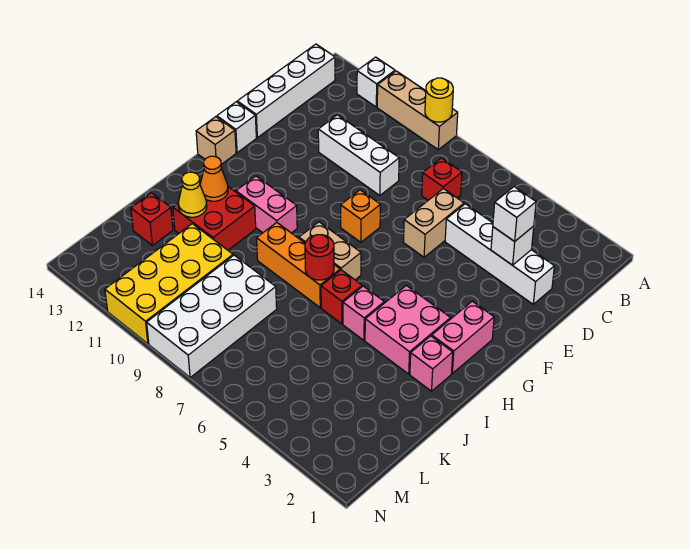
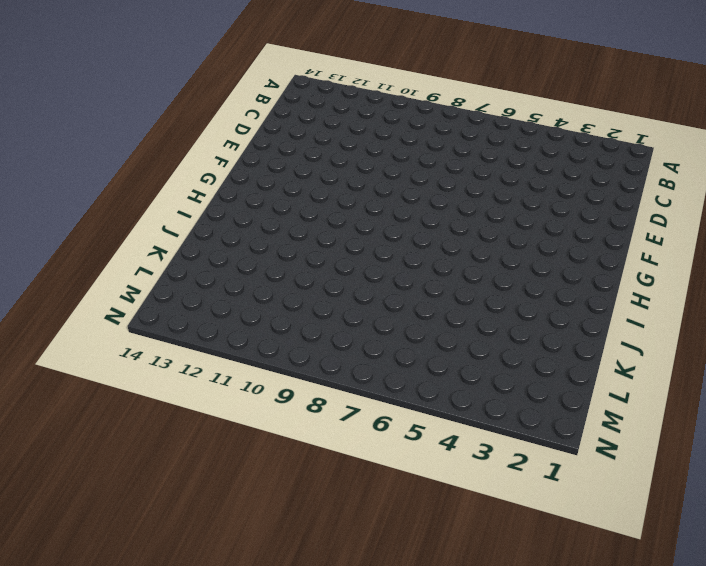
none -> tan 1x3 brick [377,71,458,150]
none -> white 1x1 brick [357,57,395,107]
none -> white 1x4 brick [237,44,335,138]

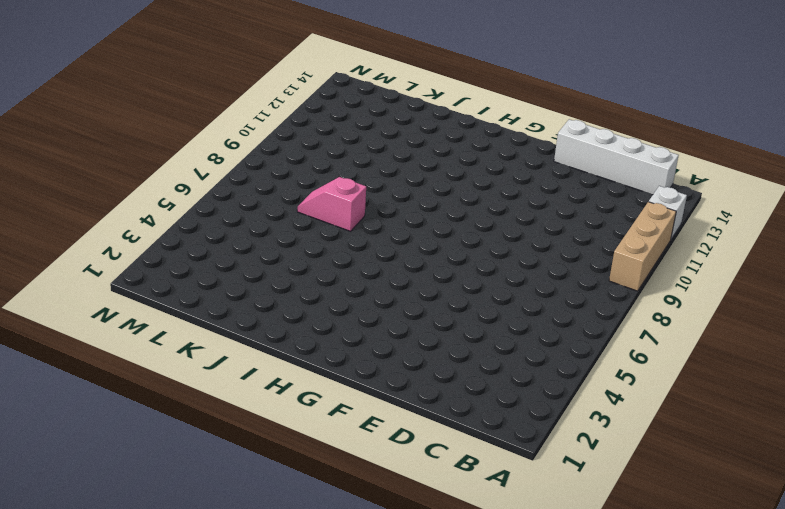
pink 1x2 slope [297,177,366,231] -> none
none -> red 1x1 brick [422,158,462,200]
none -> white 1x4 brick [445,204,554,304]
none -> tan 1x2 brick [404,189,464,257]

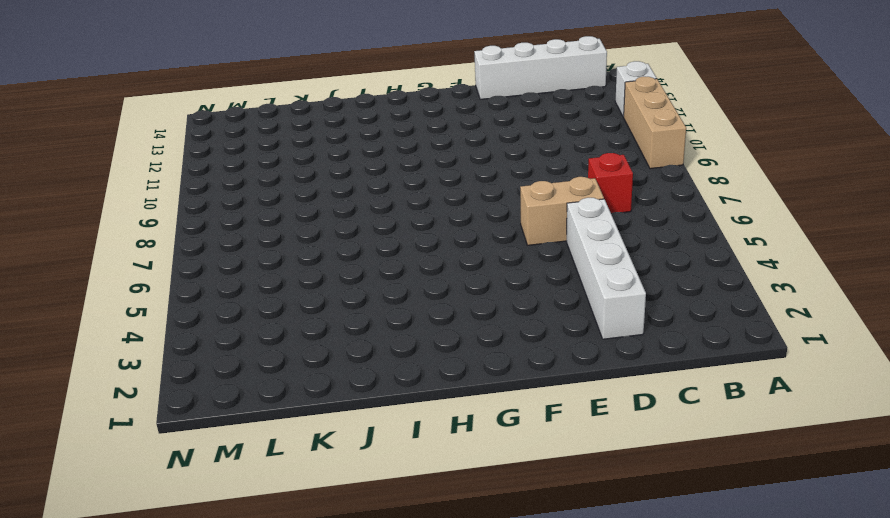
none -> white 1x3 brick [318,115,399,196]
none -> orange 1x1 brick [341,190,380,242]
none -> white 1x1 brick [217,102,256,153]

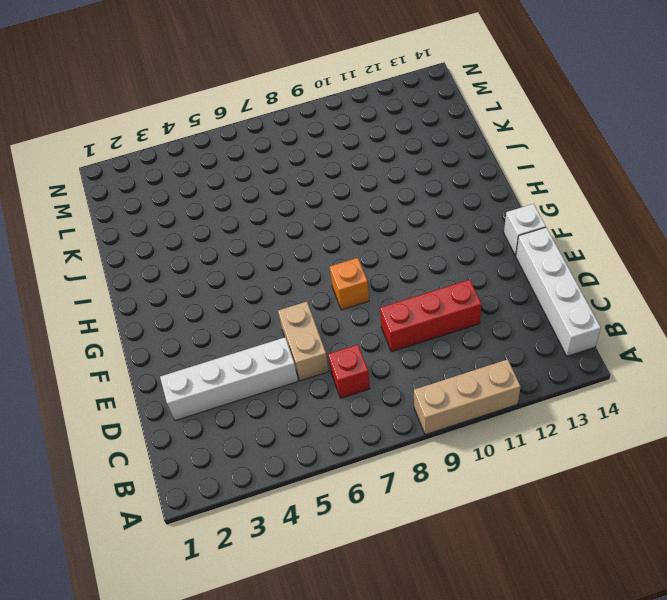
red 1x3 brick [380,280,482,352] -> white 1x3 brick [318,115,399,196]
none -> white 1x1 brick [357,57,395,107]
none -> pink 1x2 brick [432,301,494,373]
none -> tan 1x1 brick [196,117,236,164]

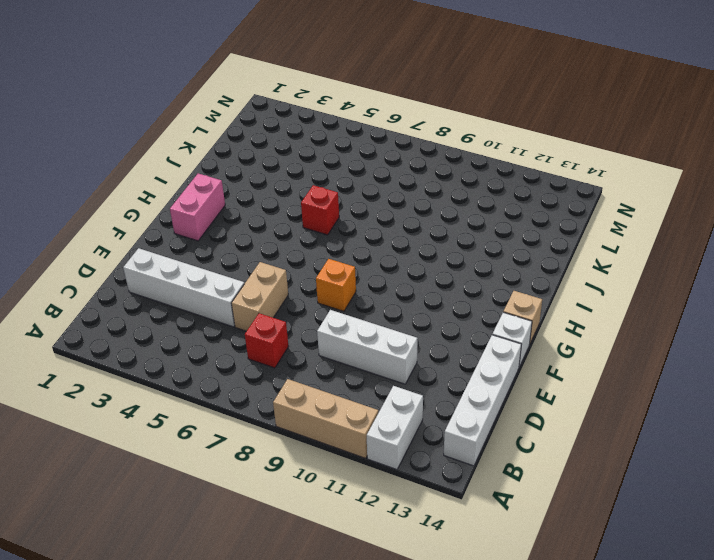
white 1x2 brick [367,386,423,470] -> white 1x1 brick [357,57,395,107]
none -> pink 2x2 brick [365,285,451,374]
none -> tan 1x2 brick [299,222,361,280]
none -> pink 1x2 brick [236,176,297,233]

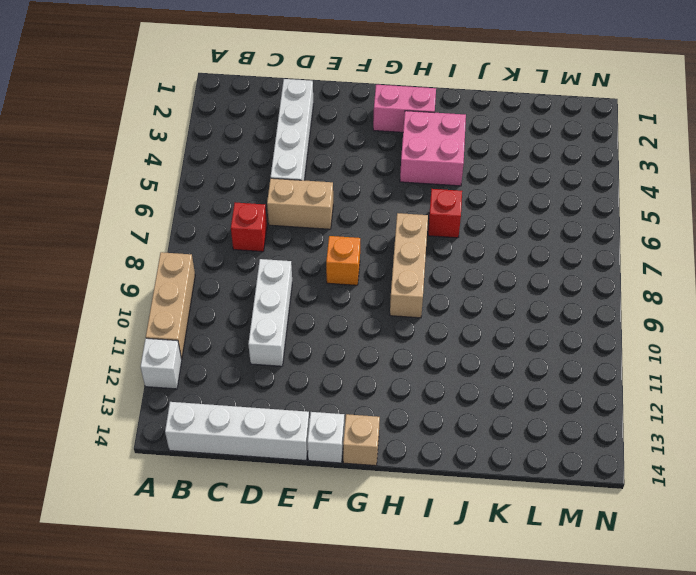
tan 1x3 brick [390,213,428,318] -> tan 1x2 brick [299,222,361,280]
none -> pink 1x2 brick [236,176,297,233]
none -> pink 1x1 brick [410,336,453,391]
none -> pink 1x1 brick [343,286,384,340]

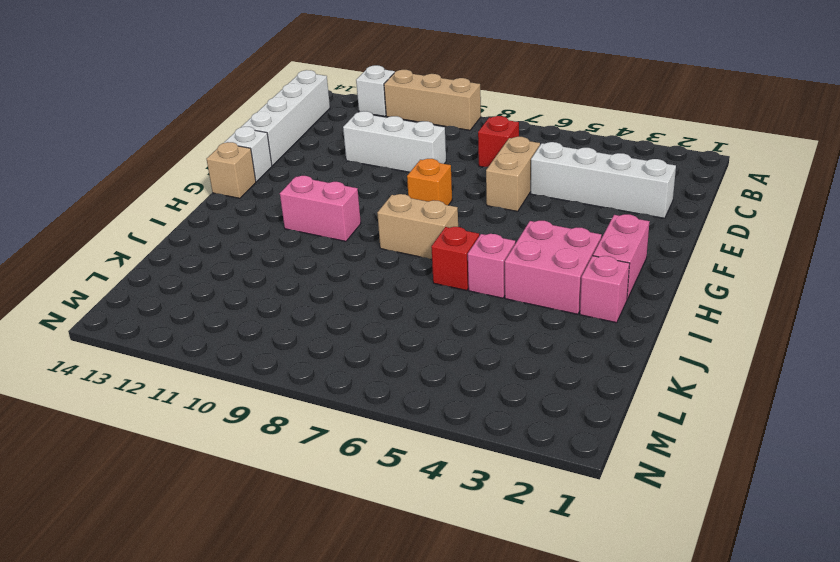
none -> orange 1x3 brick [257,222,340,307]
none -> red 2x2 brick [173,187,256,250]
none -> white 2x4 brick [147,255,277,378]

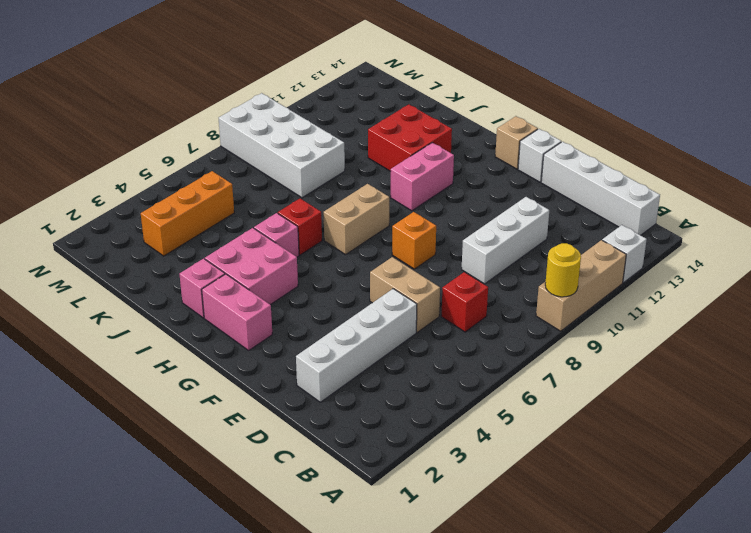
orange 1x3 brick [141,171,234,256] -> orange 1x3 brick moved to [257,222,340,307]
none -> yellow 2x4 brick [105,224,233,344]
none -> red 1x1 brick [131,193,173,245]
none -> white 1x1 brick [491,226,534,265]

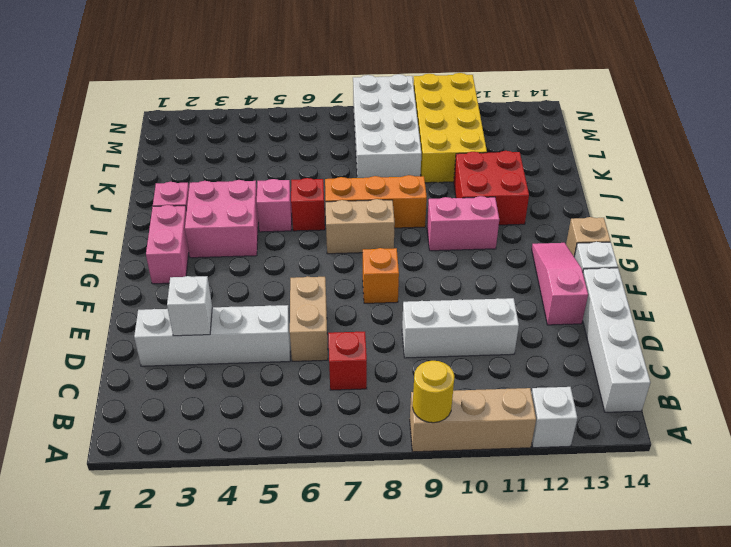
pink 1x3 slope [532,243,588,325] -> none
none -> red 1x1 brick [131,193,173,245]
none -> red 1x1 round brick [305,235,334,280]
none -> orange 1x1 cone [200,156,228,201]

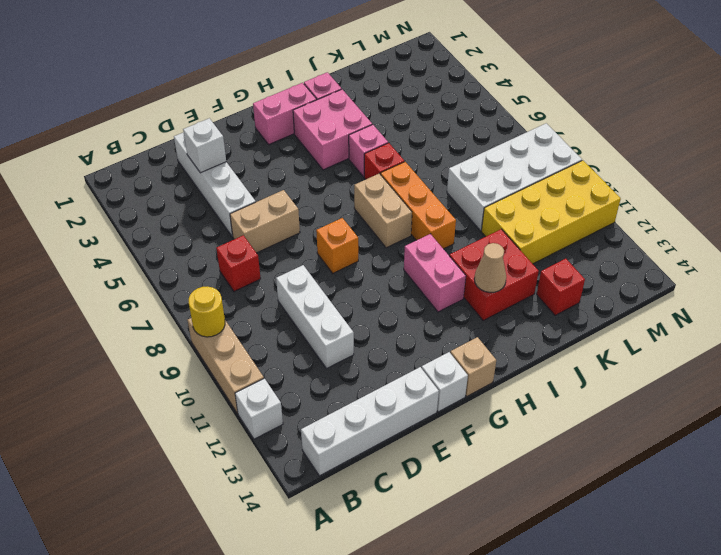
tan 1x1 cone [474,243,506,292] -> orange 1x1 cone [200,156,228,201]
none -> red 1x1 round brick [305,235,334,280]
none -> yellow 1x1 cone [178,172,207,217]
none -> white 1x1 brick [493,187,536,241]

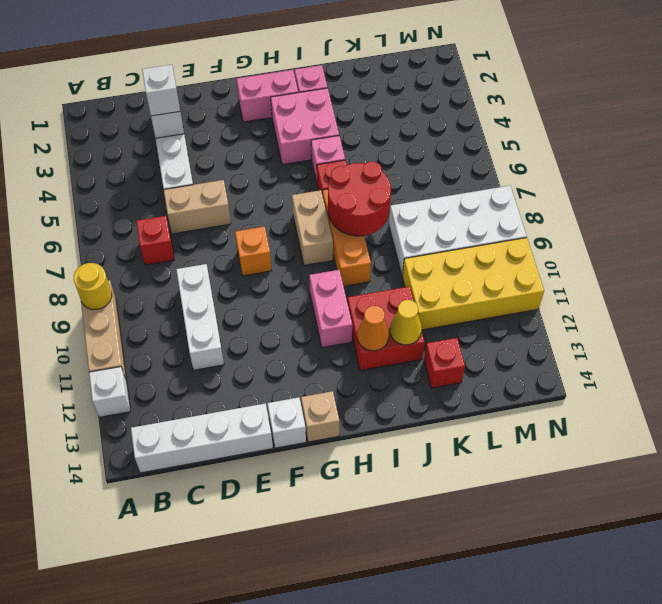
red 2x2 round brick [328,162,391,236] -> red 1x1 round brick [305,235,334,280]

